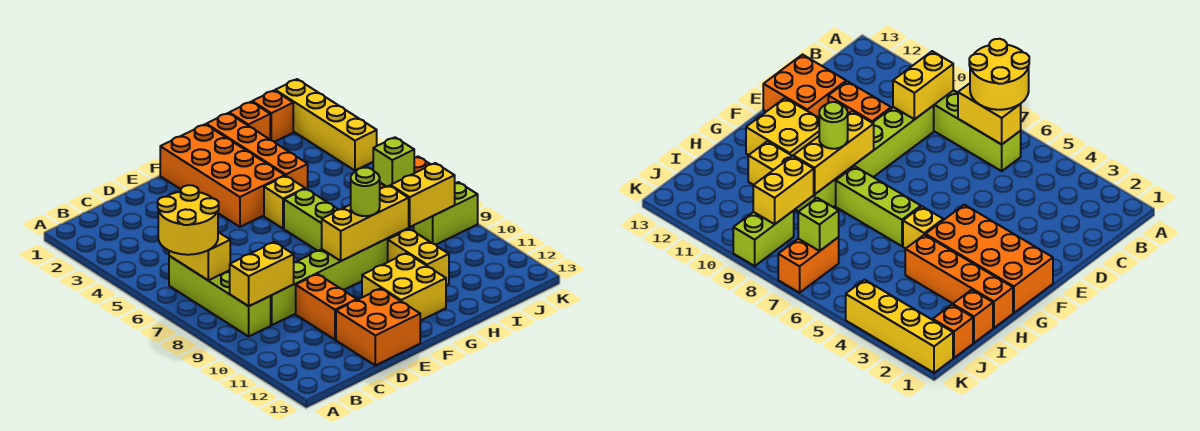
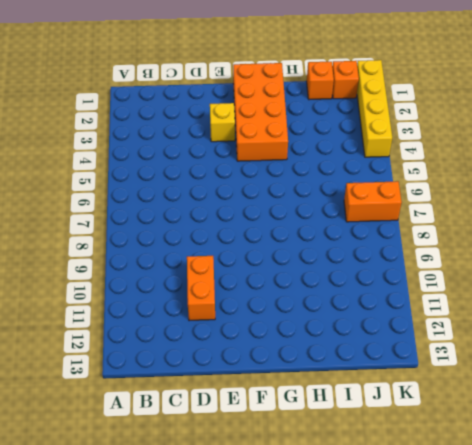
yellow 1x1 brick [210,103,235,142] -> yellow 1x1 brick moved to [264,176,305,229]
none -> lime 1x4 brick [169,256,271,336]
none -> lime 1x6 brick [271,228,409,325]
none -> orange 2x2 brick [336,289,420,365]

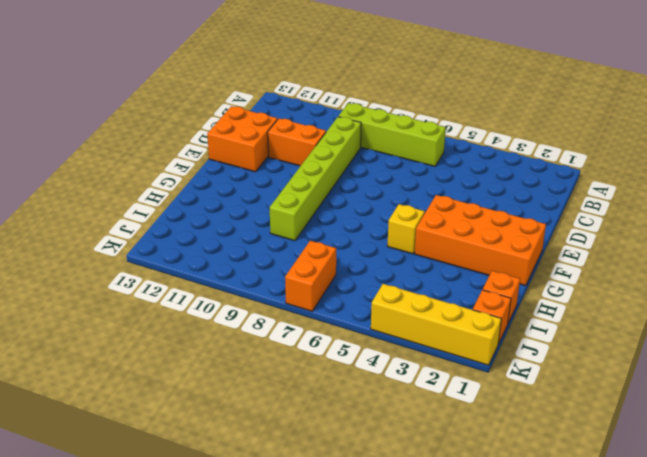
none -> yellow 2x2 brick [362,253,446,321]
none -> lime 1x3 brick [284,189,339,251]
none -> orange 1x4 brick [206,113,308,190]

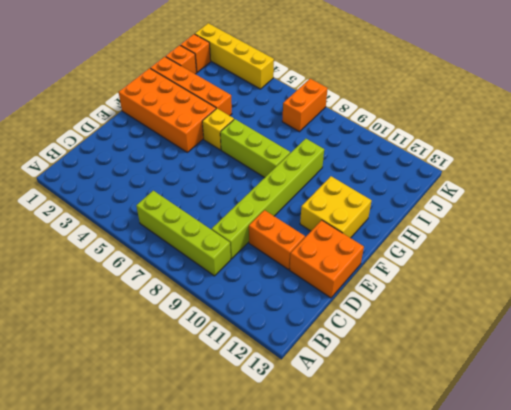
none -> yellow 1x2 brick [388,229,449,285]
none -> lime 1x2 brick [414,182,478,245]
none -> yellow 1x2 brick [169,232,230,280]

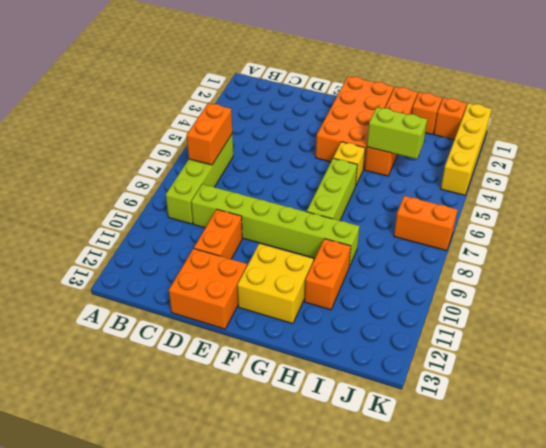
orange 1x2 brick [187,103,232,165] -> yellow 1x2 brick [169,232,230,280]
lime 1x2 brick [367,107,427,159] -> lime 1x2 brick moved to [414,182,478,245]
orange 1x2 brick [304,239,351,310] -> yellow 1x2 brick [388,229,449,285]
none -> yellow 1x2 brick [230,242,294,306]
none -> yellow 1x3 brick [322,186,409,261]
none -> yellow 1x2 brick [391,163,455,227]

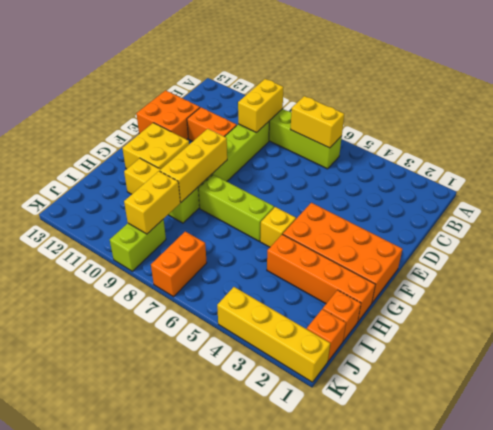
none -> lime 1x1 brick [373,137,414,187]
none -> yellow 2x2 round brick [158,185,219,255]
none -> lime 1x1 round brick [351,168,380,216]

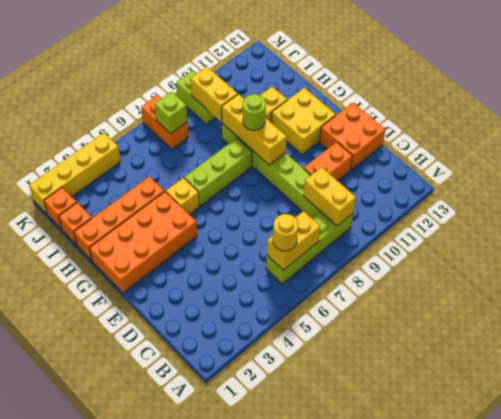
yellow 1x1 round brick [273,214,298,251] -> yellow 2x2 round brick [158,185,219,255]

